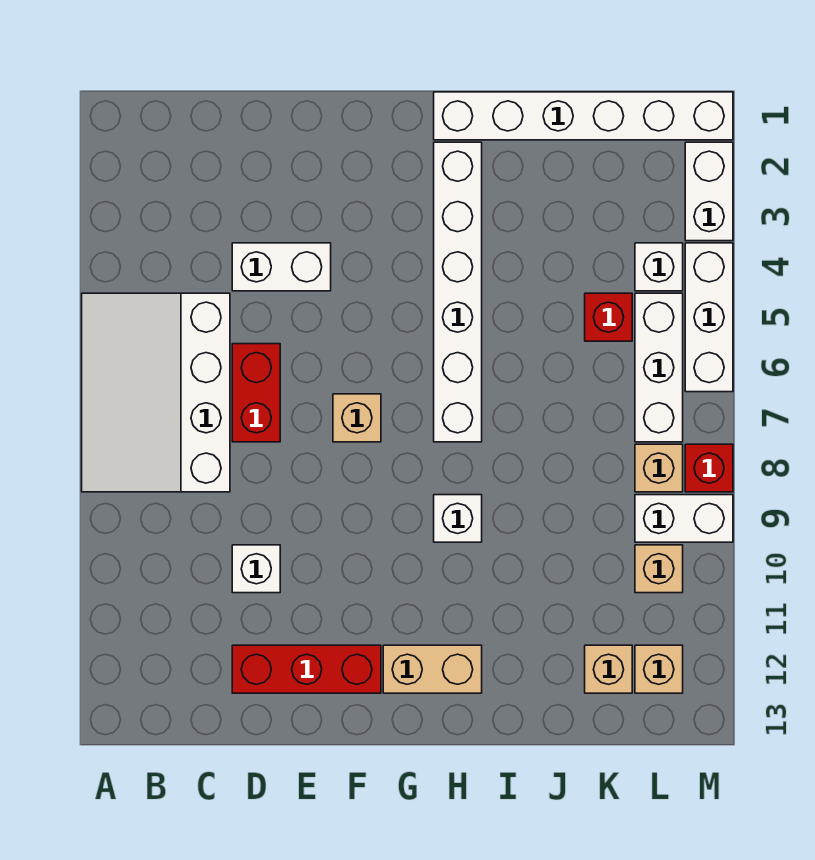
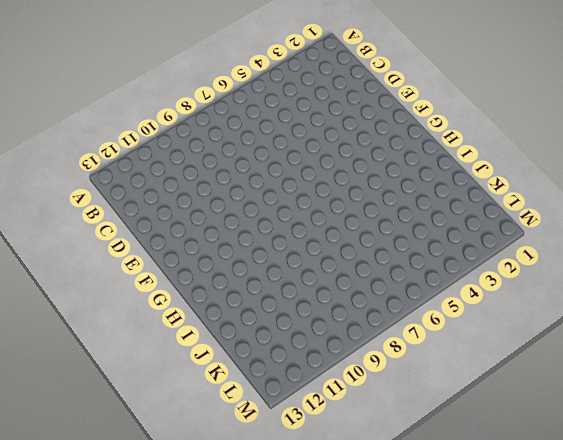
none -> white 3x4 slope [82,293,230,492]
none -> white 1x2 brick [232,243,331,291]
none -> red 1x2 brick [232,344,280,442]

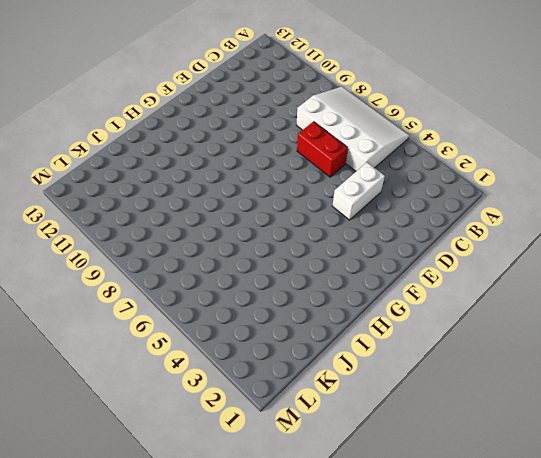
none -> white 1x1 brick [232,545,280,593]
none -> red 1x3 brick [232,645,381,693]
none -> tan 1x1 brick [333,394,381,442]

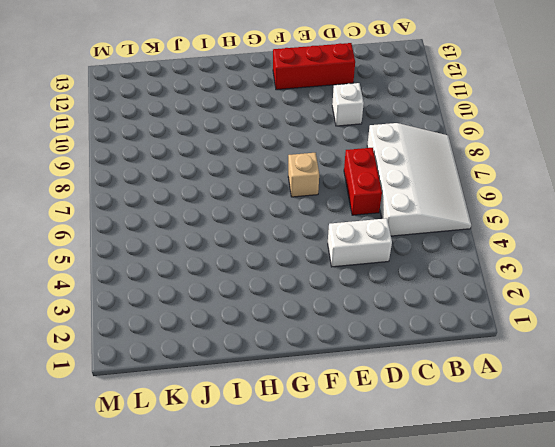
none -> tan 1x2 brick [383,645,482,693]
none -> white 1x6 brick [434,92,733,140]
none -> white 1x6 brick [434,142,482,442]

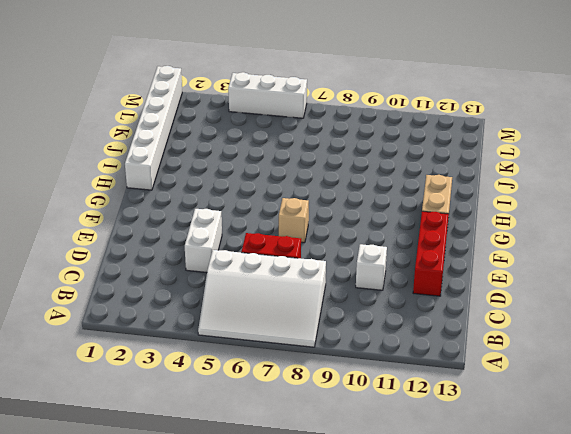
none -> white 1x6 brick [434,142,482,442]
none -> white 1x1 brick [434,495,482,542]
none -> red 1x1 brick [585,293,632,341]

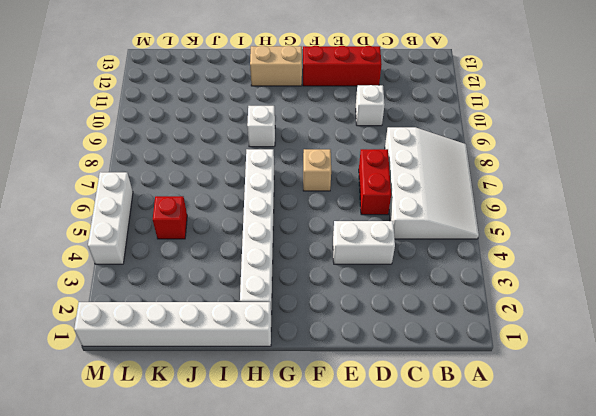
none -> tan 1x1 brick [585,645,632,693]
none -> white 1x1 brick [635,243,683,291]
none -> white 1x3 brick [635,293,683,442]

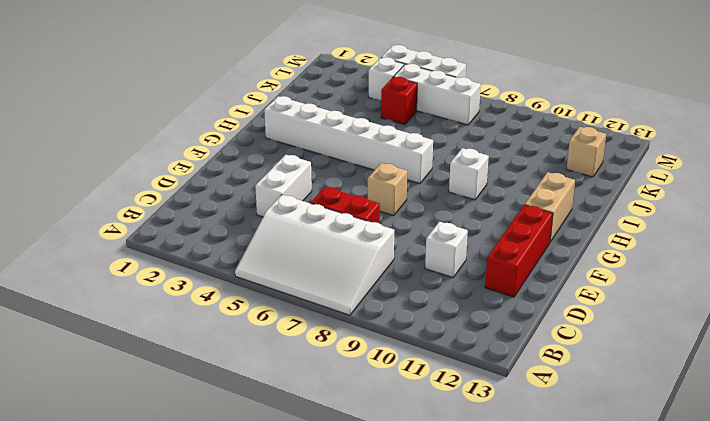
none -> white 1x6 brick [434,92,733,140]
none -> tan 1x1 brick [635,444,683,492]
none -> white 1x2 brick [635,495,733,542]

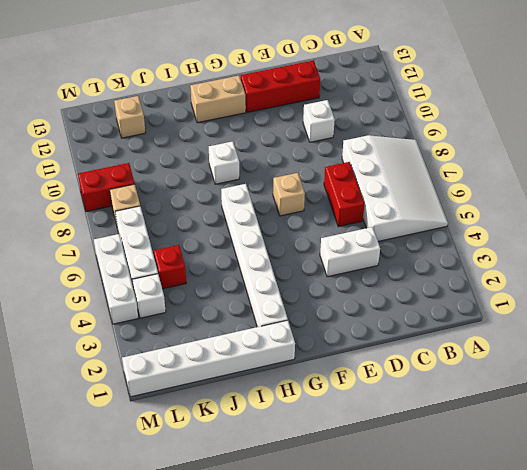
red 1x2 brick [78,163,135,212] -> white 1x2 brick [635,495,733,542]
none -> tan 1x1 brick [635,545,683,593]
none -> tan 1x1 brick [635,645,683,693]
none -> white 1x2 brick [685,142,733,241]

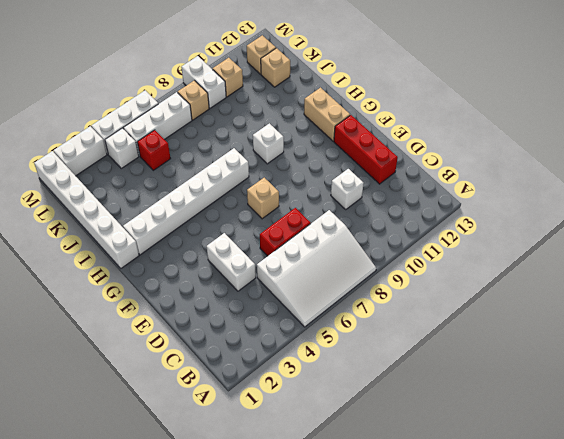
none -> red 1x1 brick [685,444,733,492]

